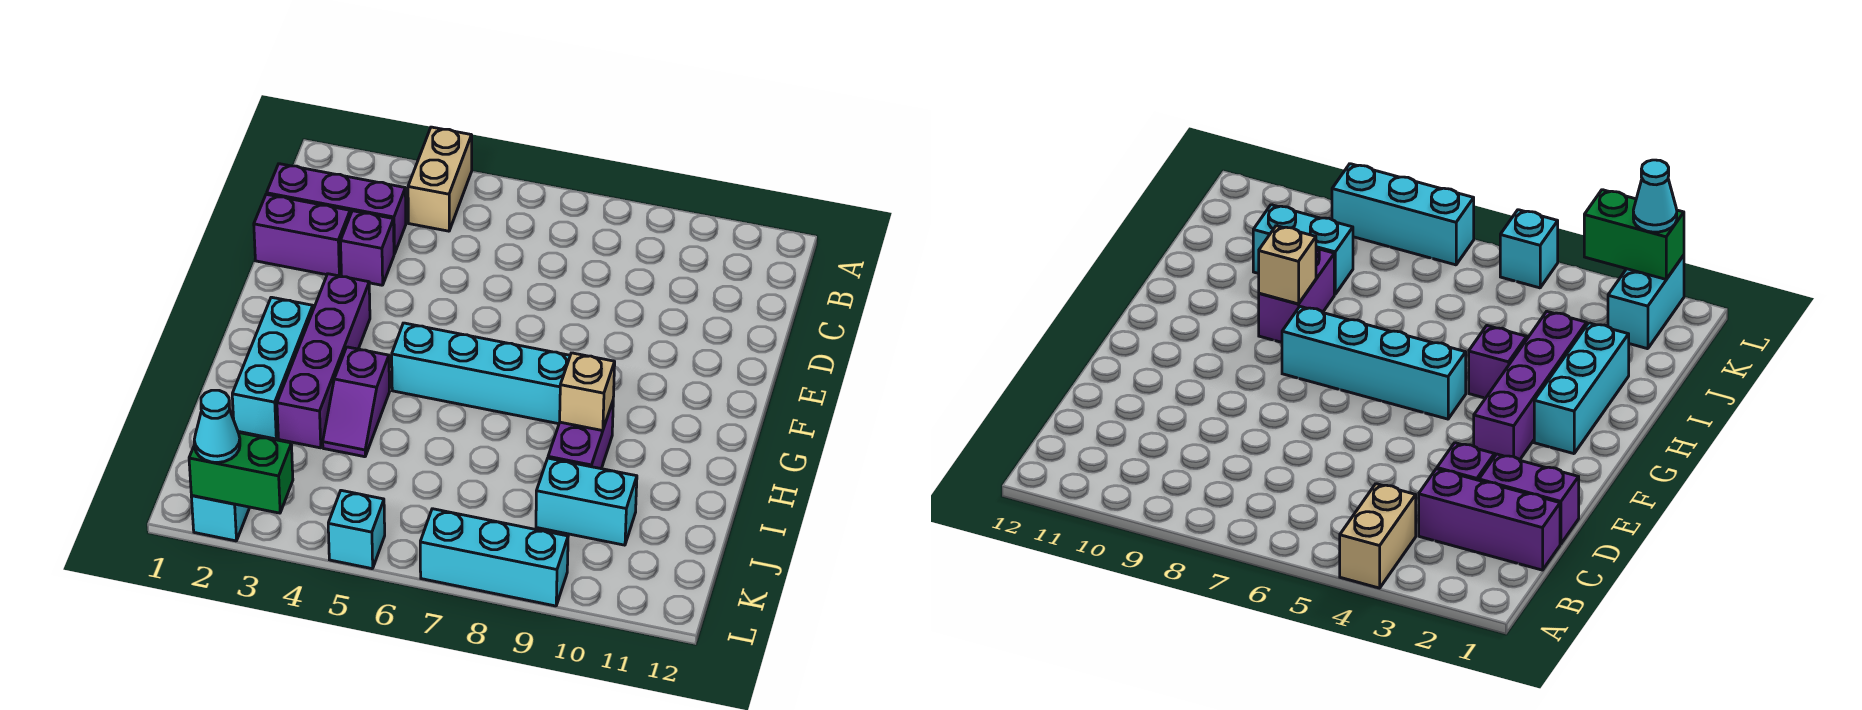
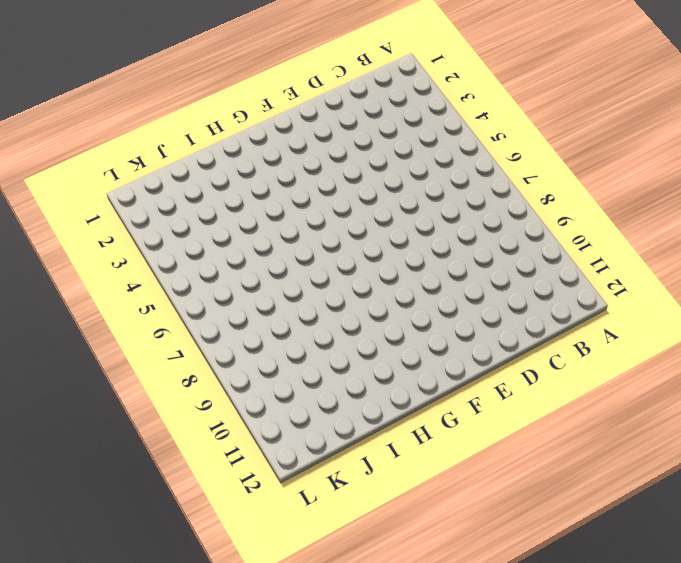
none -> tan 1x2 brick [408,127,472,231]
none -> purple 1x3 brick [267,164,406,254]
none -> purple 1x2 brick [254,194,350,276]

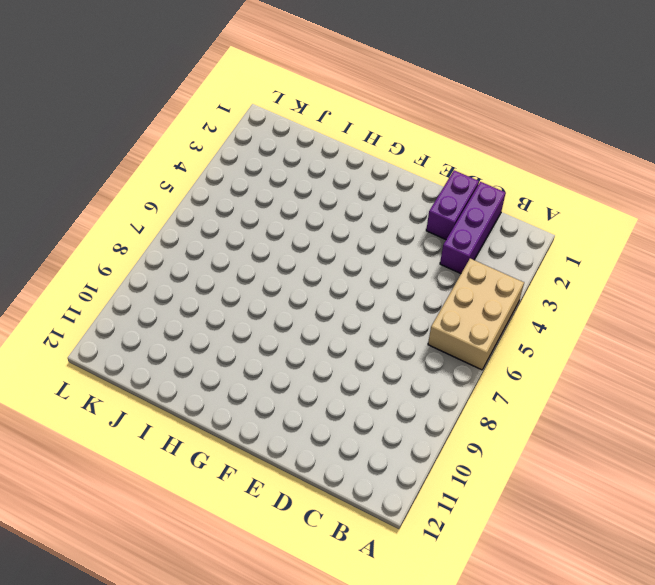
tan 2x3 brick [428,259,524,370] -> tan 1x2 brick [408,127,472,231]
none -> purple 1x1 brick [341,211,394,285]
none -> purple 1x4 brick [277,274,370,448]
none -> cyan 1x3 brick [232,297,313,439]

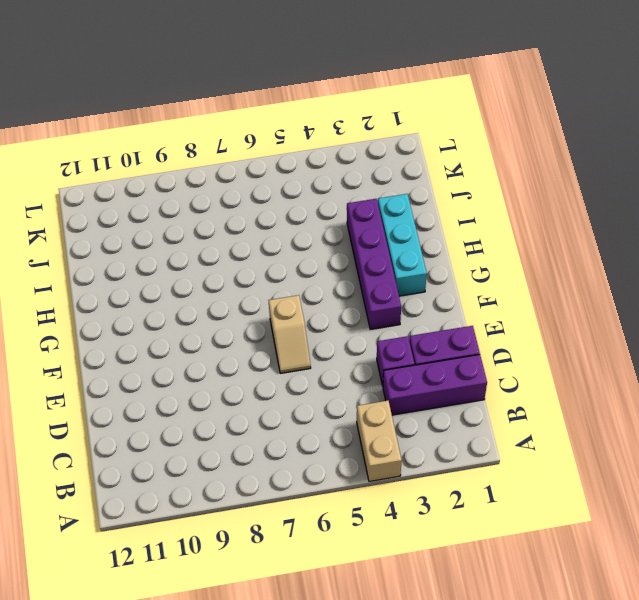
tan 1x2 slope [268,295,311,373] -> none
none -> cyan 1x4 brick [392,323,570,424]
none -> purple 1x2 slope [323,347,390,457]
none -> purple 1x2 brick [548,402,613,469]

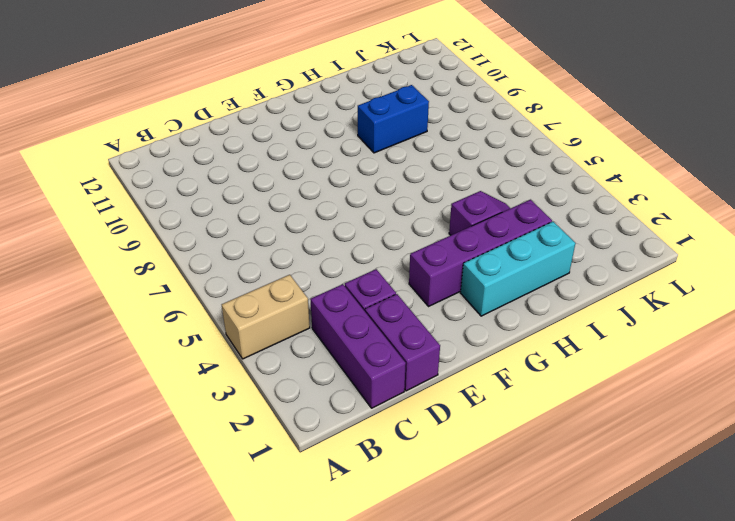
blue 1x2 brick [358,85,429,153] -> purple 1x2 brick [548,402,613,469]
none -> cyan 1x4 brick [392,323,570,424]
none -> cyan 1x2 brick [536,458,637,545]
none -> cyan 1x2 brick [191,496,250,541]

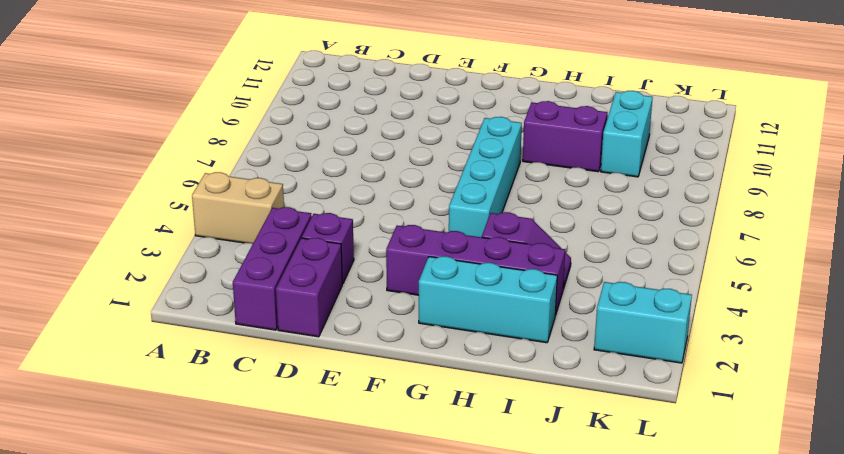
none -> cyan 1x1 brick [328,490,385,569]
none -> cyan 1x3 brick [420,509,568,606]
none -> tan 1x1 brick [560,353,615,431]

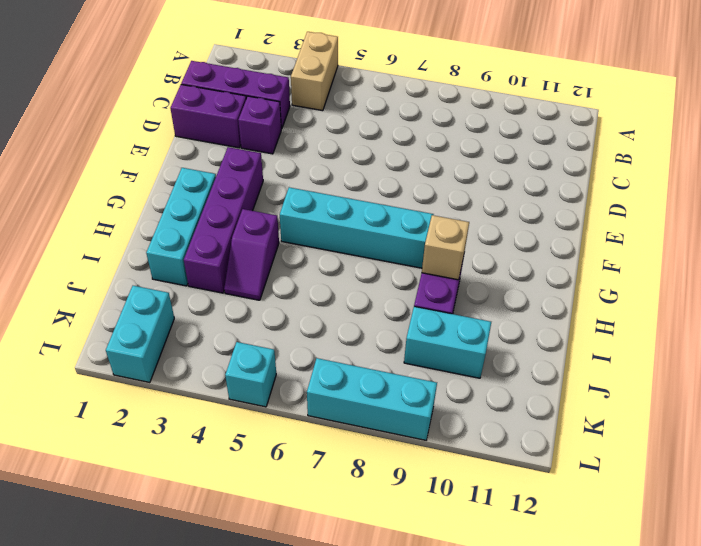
none -> green 1x2 brick [189,432,293,513]
none -> cyan 1x1 cone [194,390,240,463]

